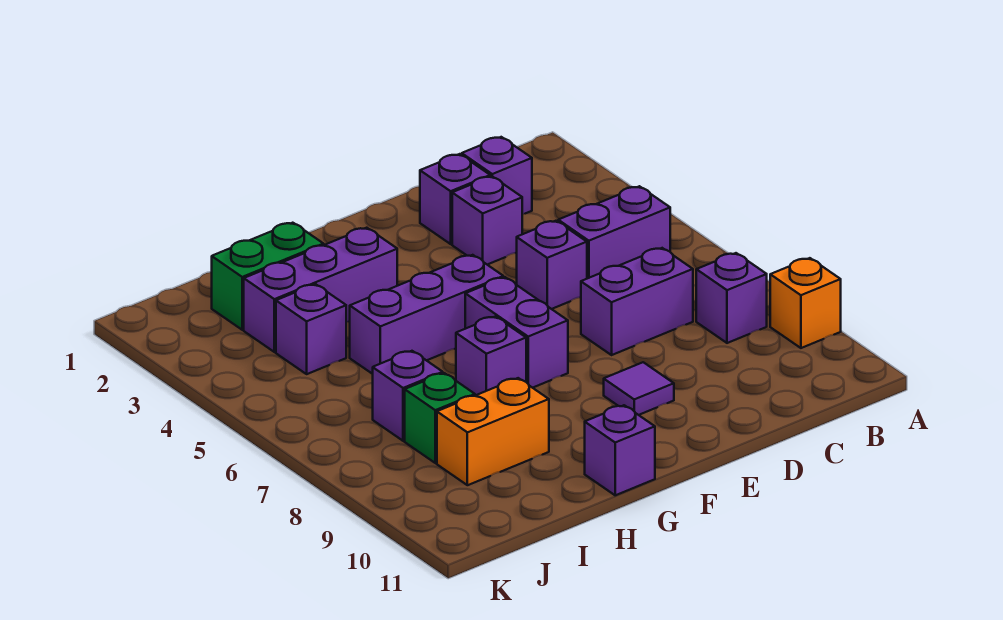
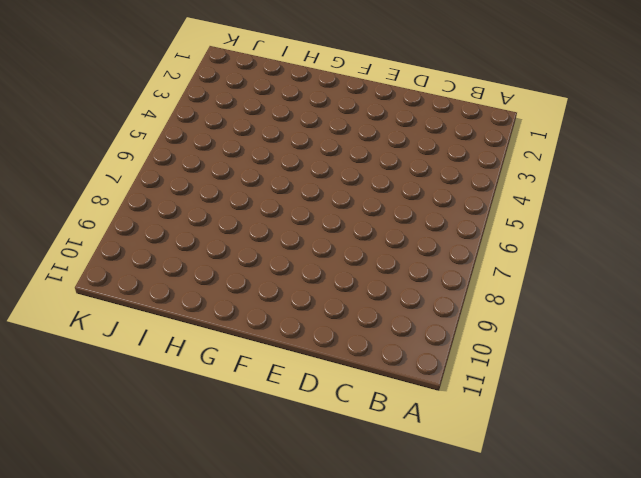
none -> orange 1x1 brick [770,258,841,348]
none -> purple 1x2 brick [558,186,670,279]
none -> purple 1x1 brick [696,253,767,343]

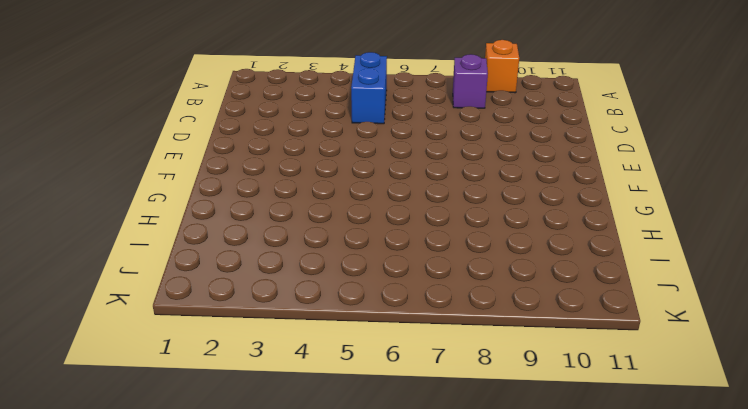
blue 1x2 brick [351,52,387,124] -> purple 1x2 brick [558,186,670,279]
none -> purple 1x1 brick [462,137,532,214]
none -> purple 1x2 brick [581,248,693,355]
none -> purple 1x1 brick [420,154,490,244]

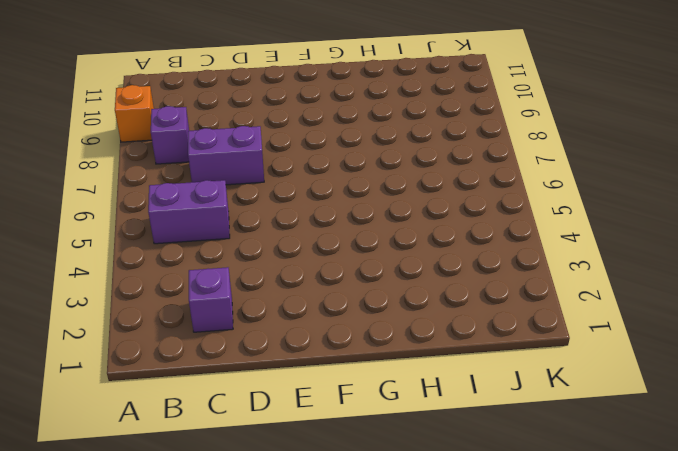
none -> purple 1x1 brick [420,154,490,244]
none -> purple 1x1 brick [452,176,522,265]
none -> purple 1x1 brick [517,221,587,309]

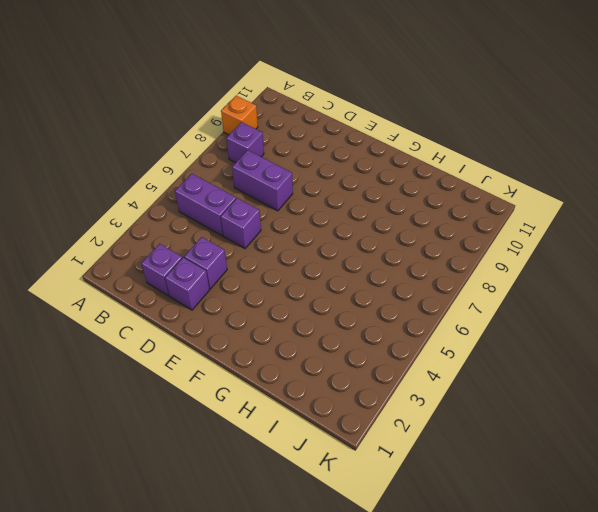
none -> purple 1x1 tile [604,362,674,415]
none -> purple 1x3 brick [349,255,503,374]
none -> purple 1x2 brick [465,277,568,388]

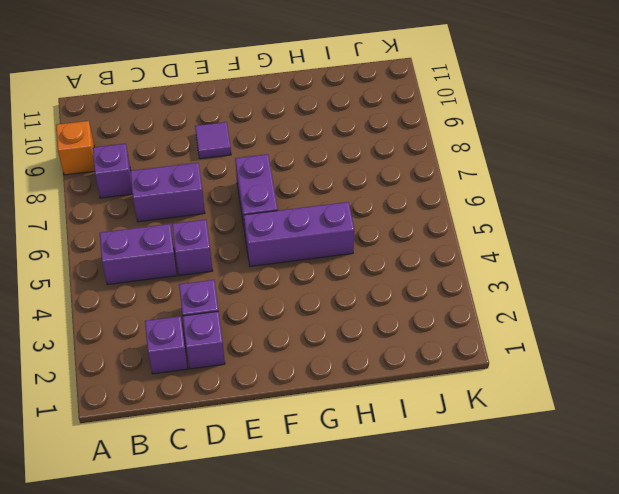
none -> purple 1x3 brick [244,228,397,352]
none -> purple 1x1 brick [456,317,526,395]
none -> purple 1x1 brick [585,405,655,495]

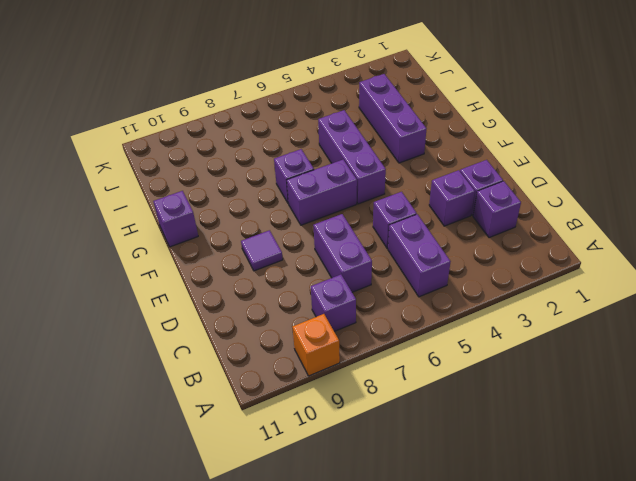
none -> green 1x2 brick [212,223,324,330]
none -> orange 1x2 brick [437,378,549,485]
none -> purple 1x1 brick [276,284,346,374]

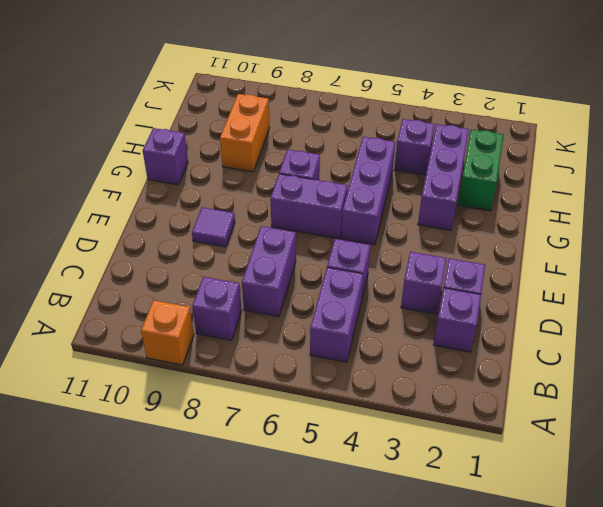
none -> purple 1x1 brick [373,351,443,441]
none -> green 1x1 brick [405,373,475,463]

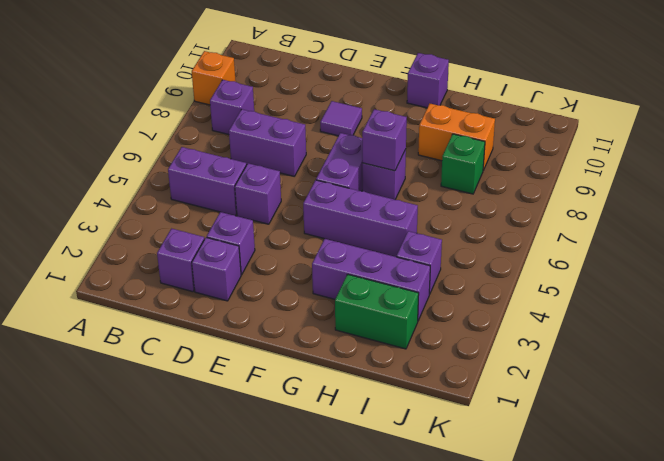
purple 1x1 brick [362,109,407,171] -> purple 1x1 brick moved to [373,351,443,441]

